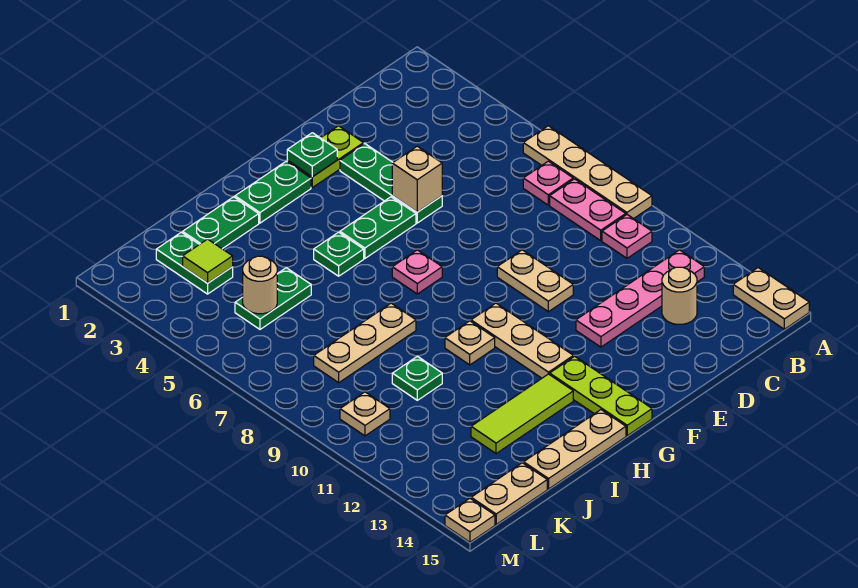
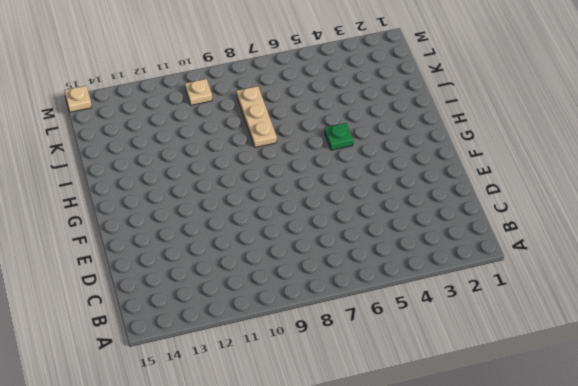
none -> tan 1x4 plate [523,126,652,219]
none -> tan 1x2 plate [733,268,809,329]
none -> pink 1x1 plate [523,161,573,205]
none -> pink 1x2 plate [550,179,626,241]

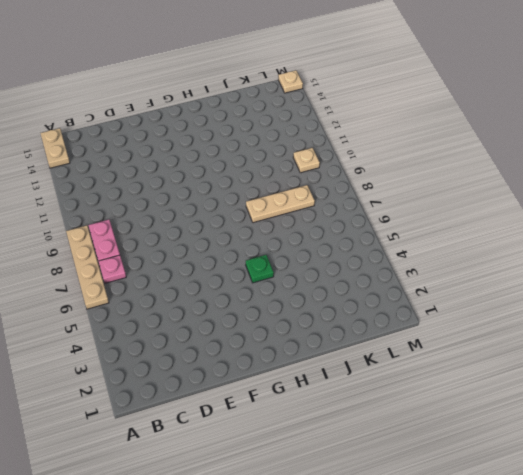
none -> pink 1x1 plate [602,215,652,258]
none -> pink 1x4 plate [576,250,704,347]
none -> tan 1x1 round brick [662,267,697,324]
none -> lime 1x2 plate [287,126,364,188]

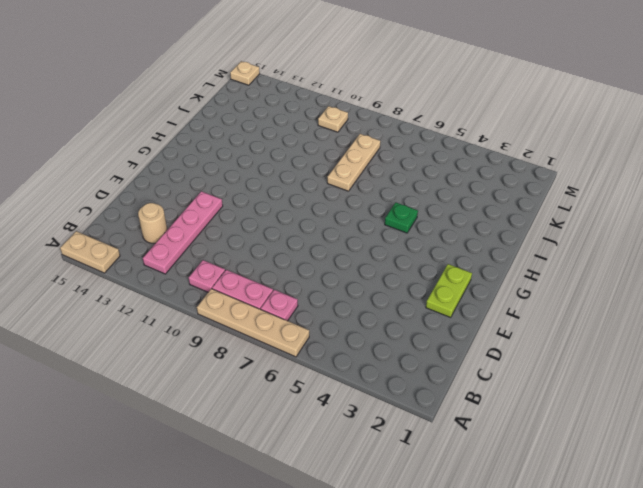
none -> green 1x3 plate [340,144,442,223]
none -> tan 1x2 plate [497,250,573,312]
none -> green 1x2 plate [340,197,416,259]
none -> green 1x2 plate [235,161,311,223]

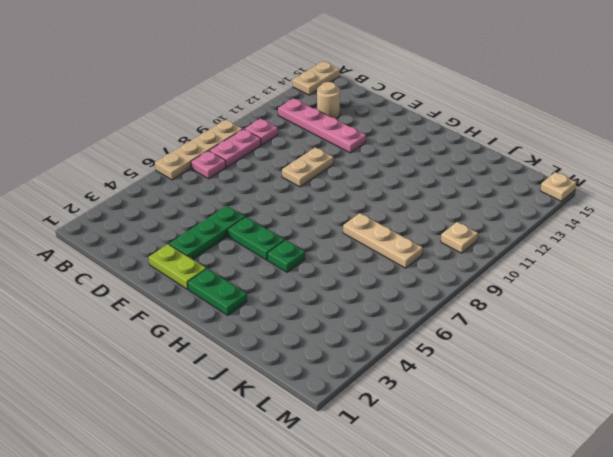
none -> pink 1x1 plate [392,250,442,294]
none -> tan 1x3 plate [471,303,573,378]
none -> lime 1x3 plate [550,356,652,436]
none -> tan 1x1 plate [445,321,495,365]

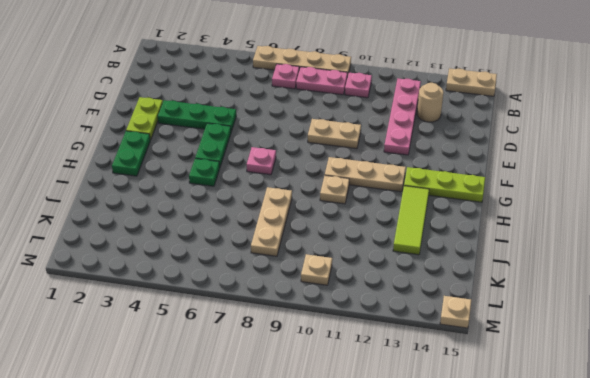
none -> tan 1x3 plate [524,410,626,489]
none -> green 1x2 plate [183,197,259,249]
none -> green 1x2 plate [235,268,311,329]
none -> green 1x1 plate [392,356,442,400]

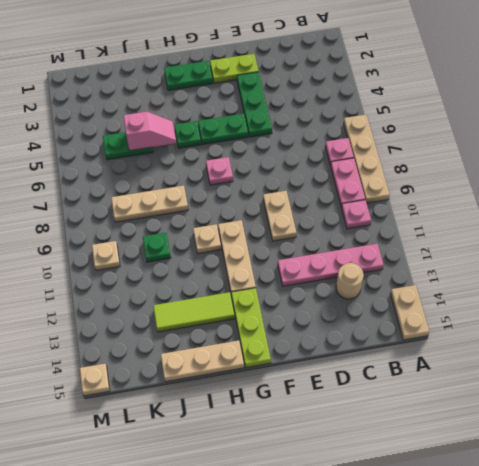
pink 1x2 slope [123,112,176,151] -> none
none -> green 1x2 plate [183,197,259,249]
none -> green 1x2 plate [156,232,233,294]
none -> tan 1x2 plate [471,463,547,524]
none -> tan 1x1 brick [392,146,442,212]

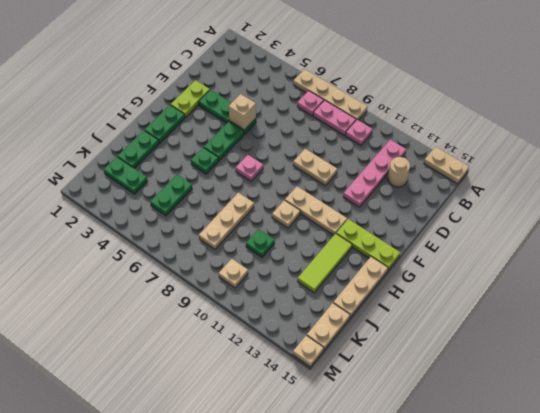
none -> green 1x1 plate [287,133,337,177]
none -> lime 1x1 tile [183,239,233,283]
none -> tan 1x1 round brick [243,256,277,314]

